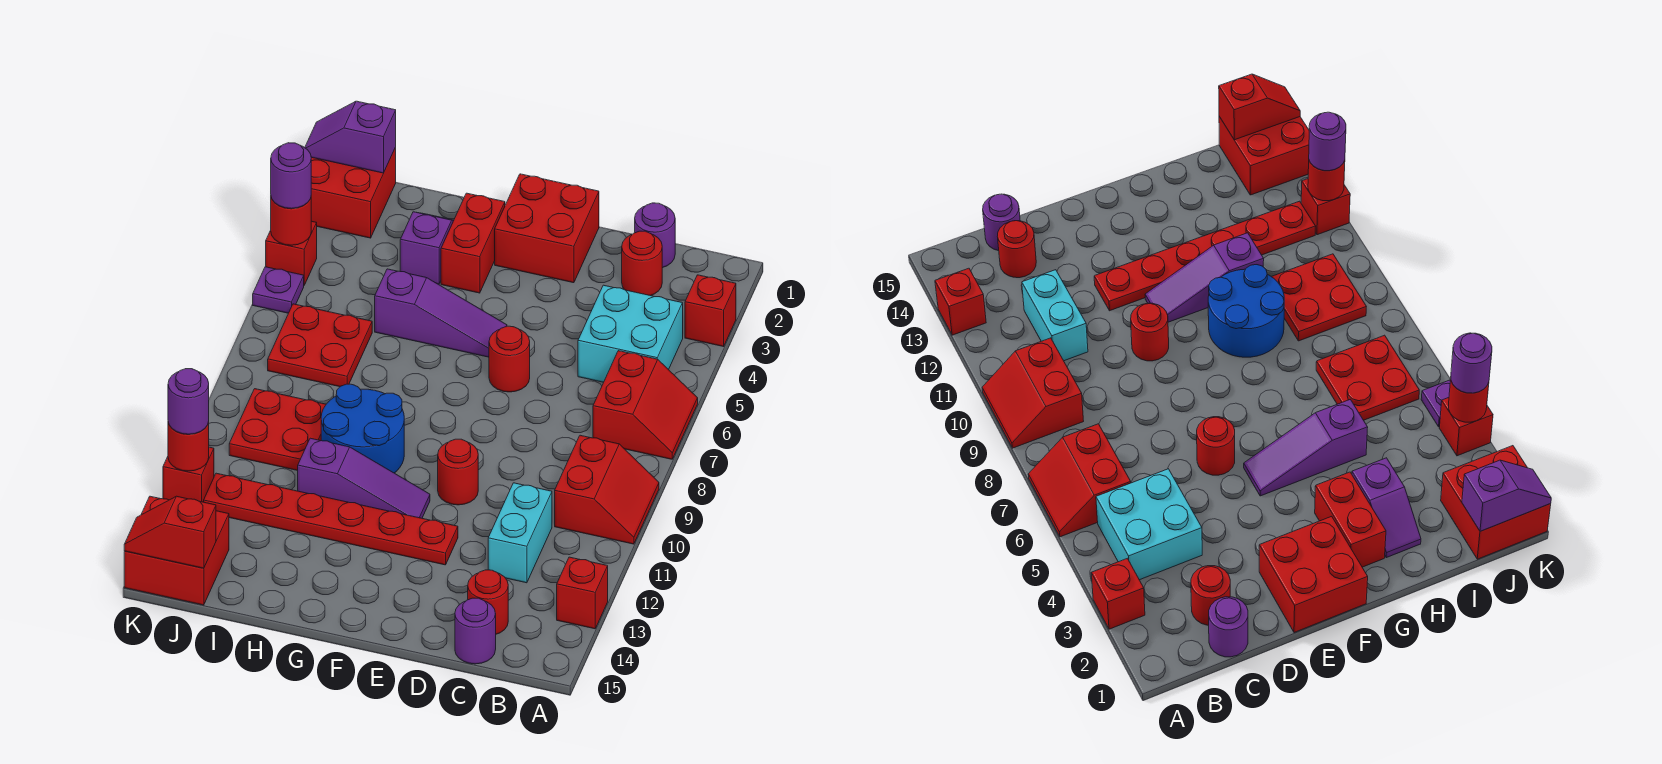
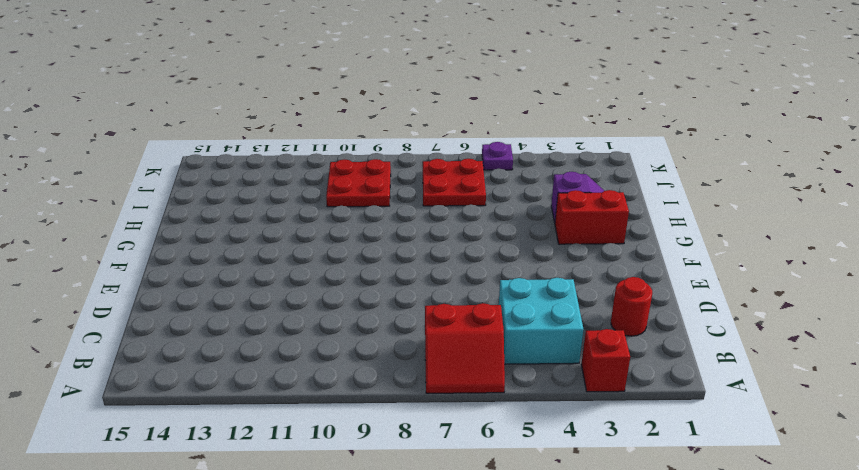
none -> red 2x2 slope [555,435,659,544]
none -> red 1x1 brick [557,557,608,629]
none -> purple 1x1 round brick [635,203,675,268]
none -> cyan 1x2 brick [488,483,552,583]

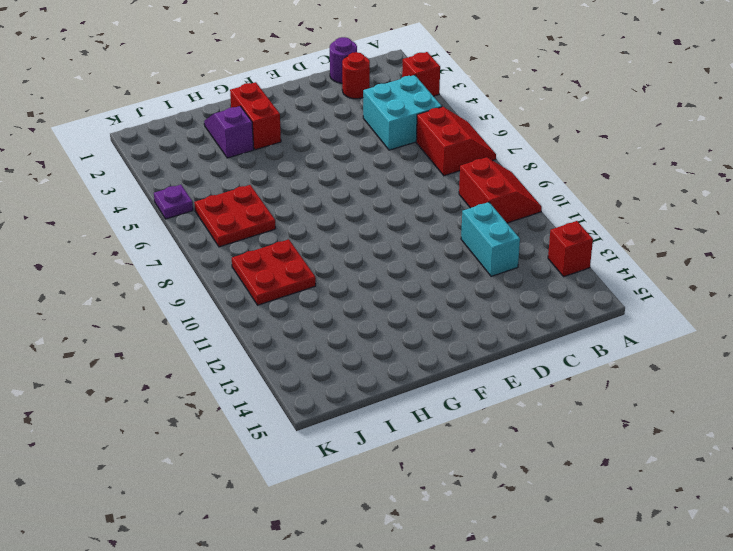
none -> red 1x1 round brick [468,570,508,634]
none -> purple 1x1 round brick [455,598,496,664]
none -> red 2x2 brick [495,174,599,283]
none -> red 1x1 round brick [489,326,530,392]

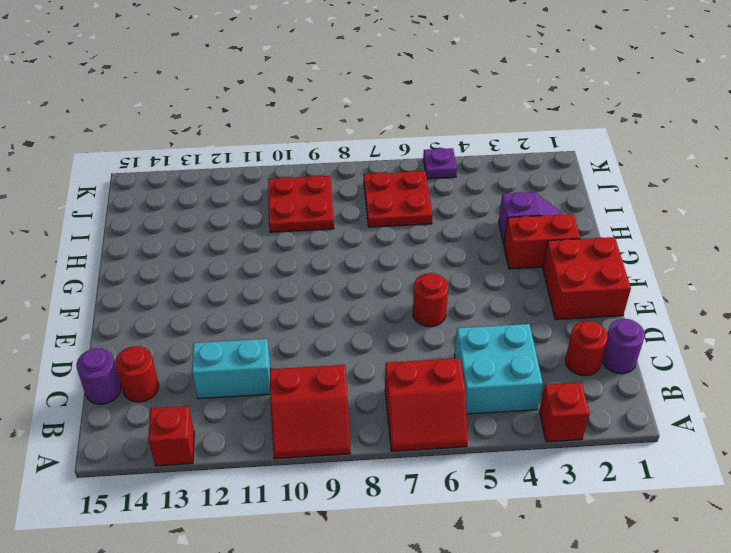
none -> red 1x1 round brick [438,439,478,505]
none -> red 1x6 plate [204,473,458,565]
none -> purple 1x3 slope [375,269,507,357]
none -> purple 1x3 slope [298,438,430,518]

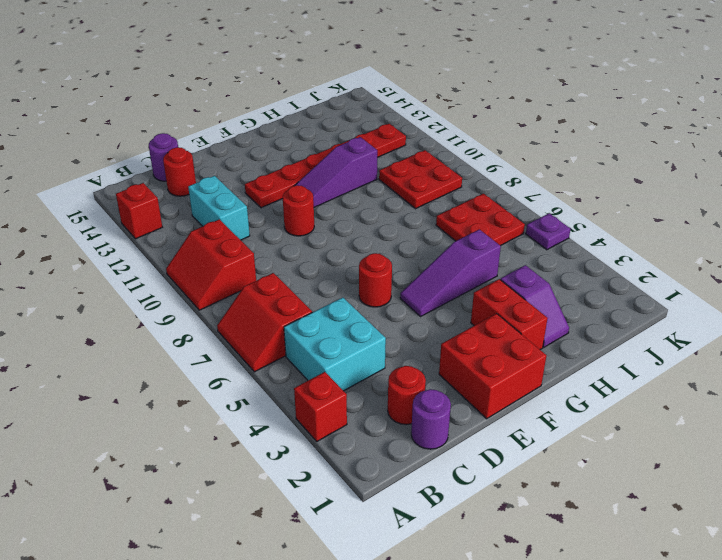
none -> blue 2x2 round brick [321,384,404,473]
none -> red 2x2 brick [311,148,396,238]
none -> red 2x2 brick [124,496,229,605]
none -> red 1x1 brick [266,221,317,285]

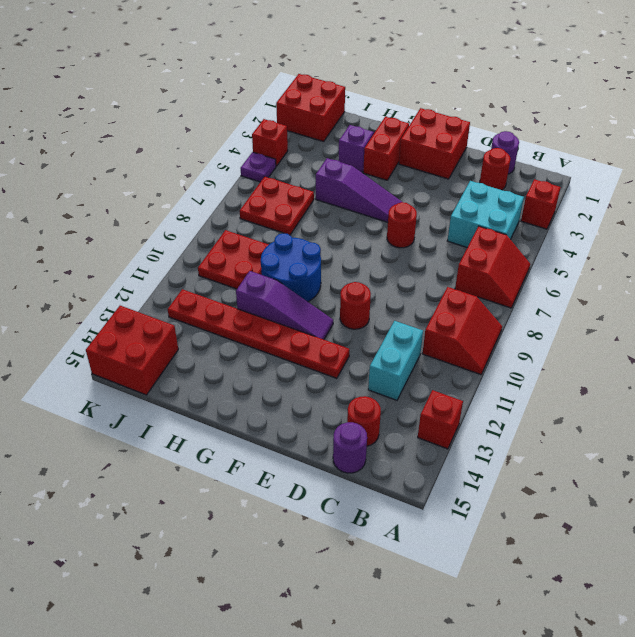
none -> red 1x1 brick [163,447,214,502]
none -> purple 1x2 slope [305,101,396,173]
none -> red 1x2 slope [124,496,216,568]
none -> red 1x1 round brick [271,198,311,245]

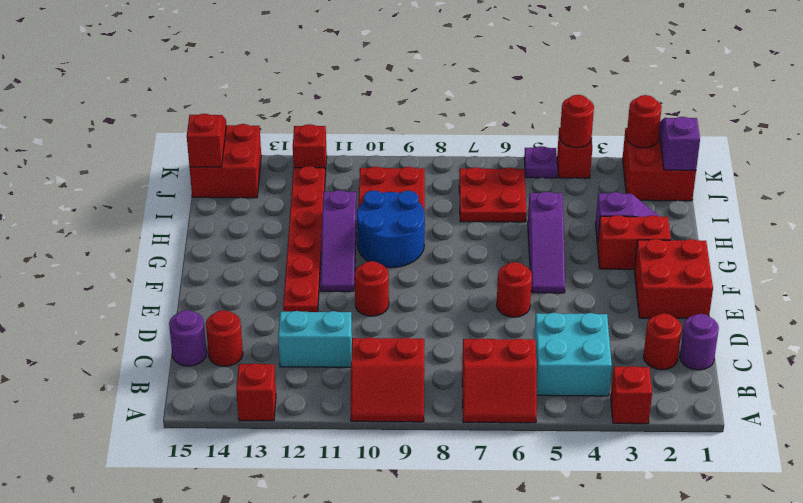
red 1x1 round brick [627,95,662,148] -> red 1x1 round brick moved to [168,422,209,471]
none -> purple 1x1 round brick [271,143,311,209]
none -> purple 1x1 round brick [168,369,209,434]

